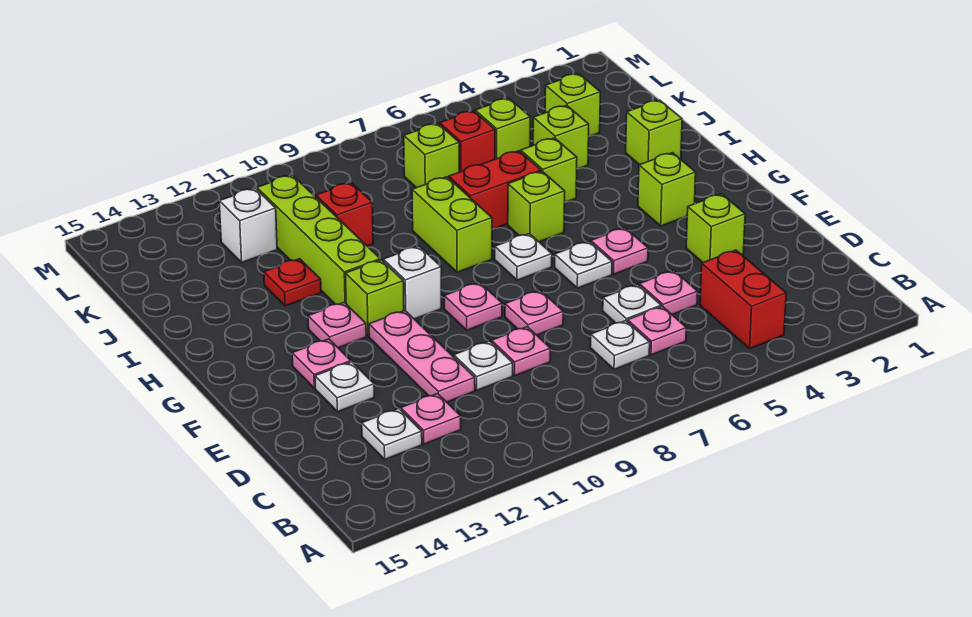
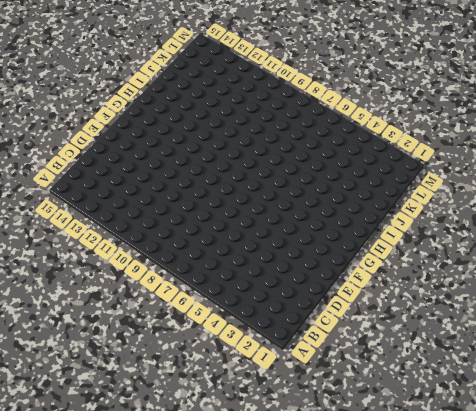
none -> red 1x2 brick [700,250,786,349]
none -> pink 1x1 plate [628,306,686,355]
none -> white 1x1 plate [590,321,650,369]
none -> pink 1x1 plate [401,394,461,444]

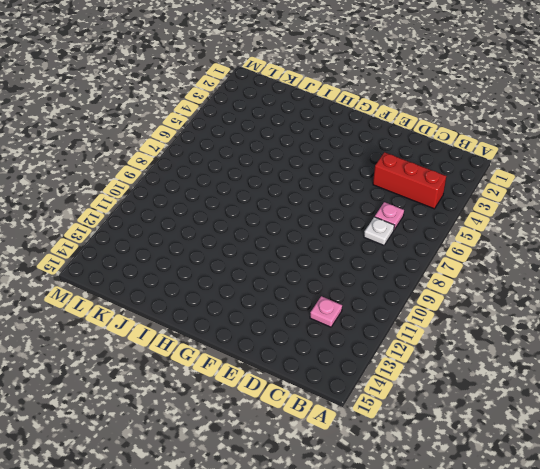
red 1x3 brick [373,152,446,209] -> red 1x2 brick [700,250,786,349]
none -> white 1x1 plate [362,408,422,459]
none -> pink 1x1 plate [639,271,698,314]
none -> white 1x1 plate [603,284,661,323]
none -> pink 1x1 plate [492,327,550,375]

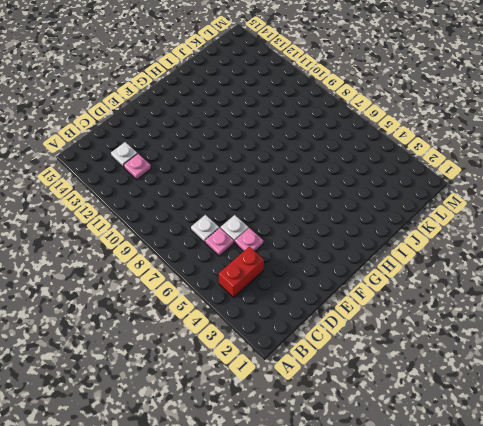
none -> pink 1x1 plate [492,327,550,375]
none -> white 1x1 plate [454,341,513,390]
none -> pink 1x3 plate [369,311,475,402]
none -> lime 1x1 brick [686,194,745,262]

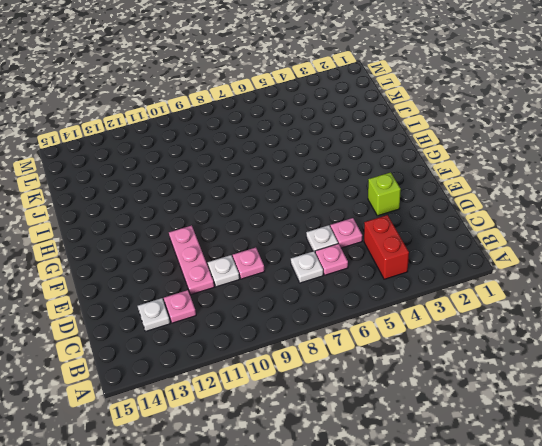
none -> pink 1x1 plate [505,290,563,335]
none -> white 1x1 plate [315,362,374,412]
none -> pink 1x1 plate [591,228,648,274]
none -> white 1x1 plate [555,241,612,288]

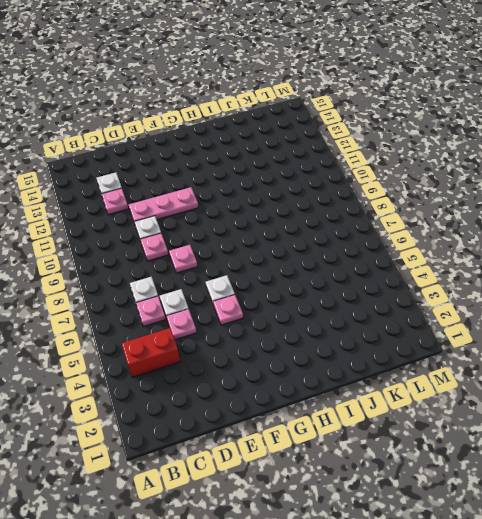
none -> lime 1x1 brick [686,194,745,262]
none -> white 1x1 plate [315,362,374,412]
none -> pink 1x1 plate [444,282,502,330]
none -> pink 1x1 plate [292,339,351,388]

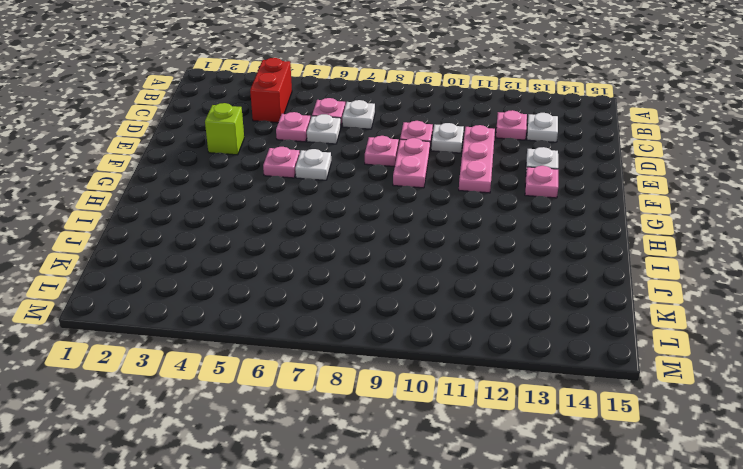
pink 1x2 plate [393,138,430,188] -> pink 1x1 plate [444,282,502,330]
none -> lime 1x1 brick [638,153,696,226]
none -> white 1x1 plate [495,234,552,280]
none -> white 1x1 brick [383,246,441,319]
none -> lime 1x1 brick [345,260,404,336]

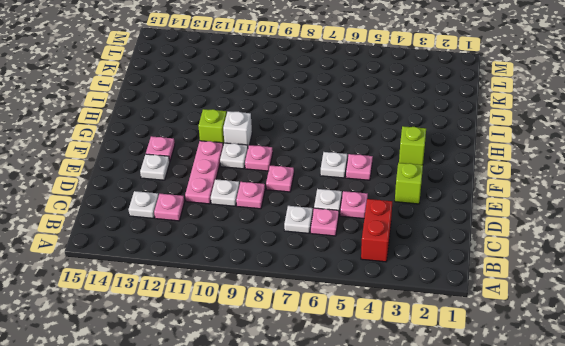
white 1x1 plate [220,143,248,169] -> white 1x1 plate moved to [495,234,552,280]
none -> pink 1x1 plate [308,302,366,348]
none -> lime 1x1 brick [508,171,565,242]
none -> lime 1x2 brick [412,177,492,272]
none -> lime 1x4 brick [257,175,380,304]

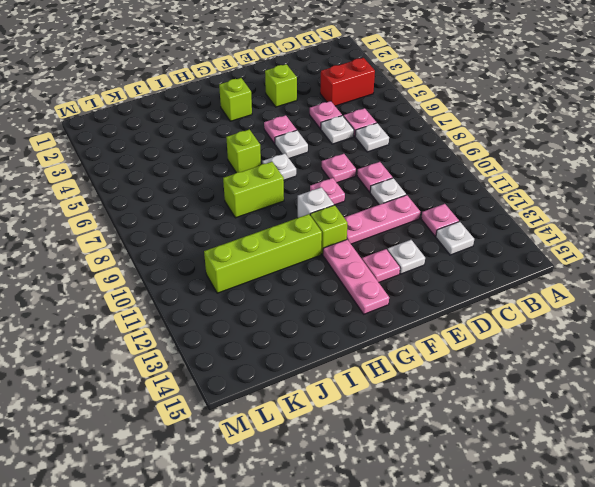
pink 1x3 plate [323,240,389,314] -> pink 1x1 plate [308,302,366,348]
none -> lime 1x1 brick [626,100,682,165]
none -> lime 1x1 brick [521,138,577,202]
none -> red 1x2 brick [449,151,541,229]
none -> red 1x1 plate [264,259,321,306]

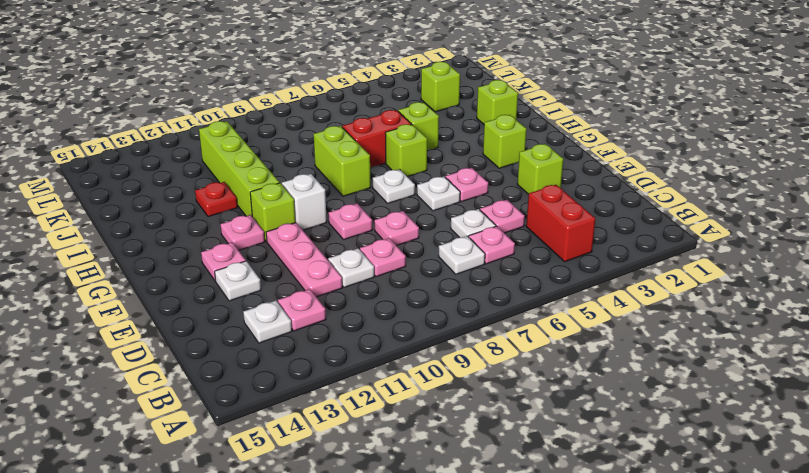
none -> lime 1x1 brick [533,105,589,169]
none -> red 1x1 brick [316,183,373,246]
none -> lime 1x1 brick [475,98,530,159]
none -> red 1x1 brick [440,111,495,172]

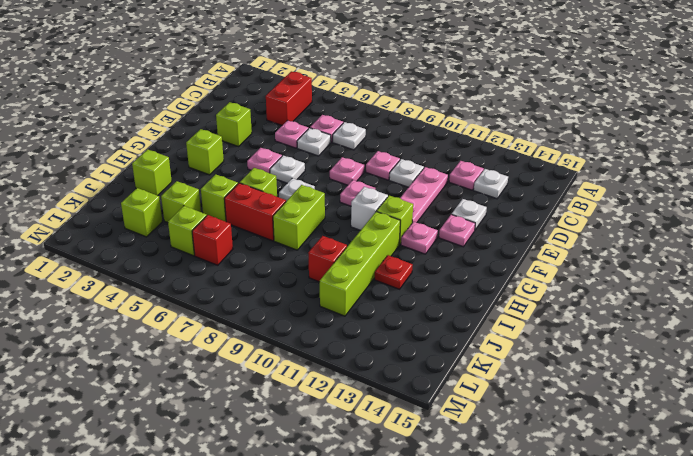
none -> lime 1x1 brick [404,123,459,188]
none -> white 1x1 brick [219,188,277,262]

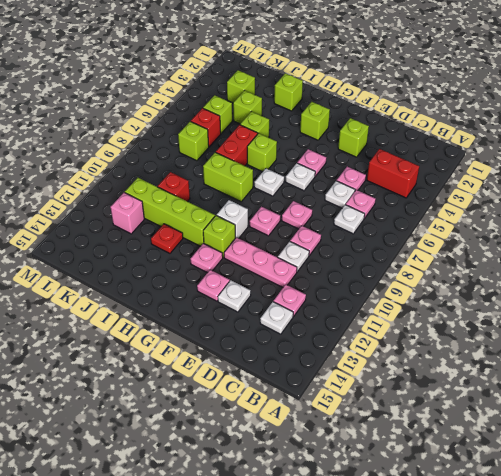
pink 1x1 brick [111,192,144,234] -> white 1x1 brick [219,188,277,262]

